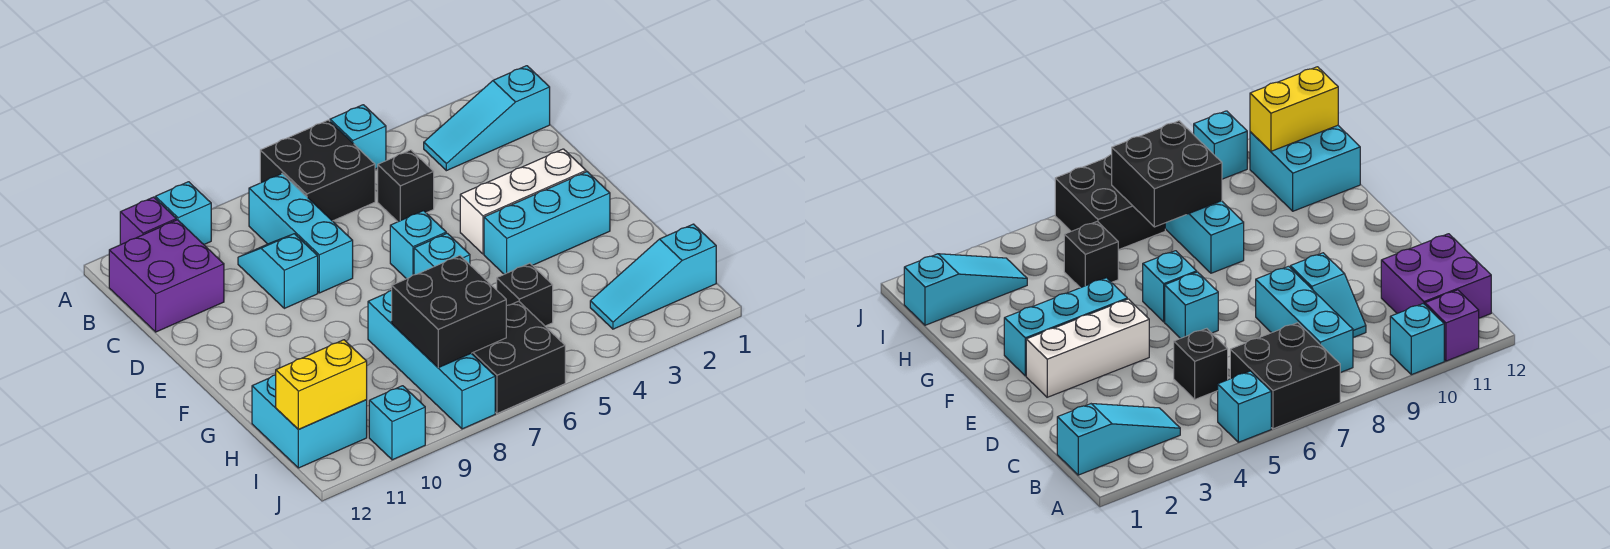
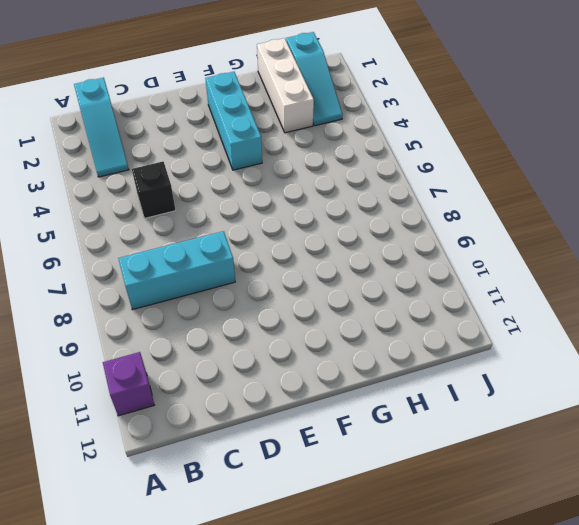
white 1x3 brick [257,38,314,133] -> white 1x3 brick moved to [460,149,586,254]
none -> cyan 1x1 brick [330,105,386,169]
none -> black 2x2 brick [260,120,375,221]
none -> cyan 1x1 brick [155,182,211,244]

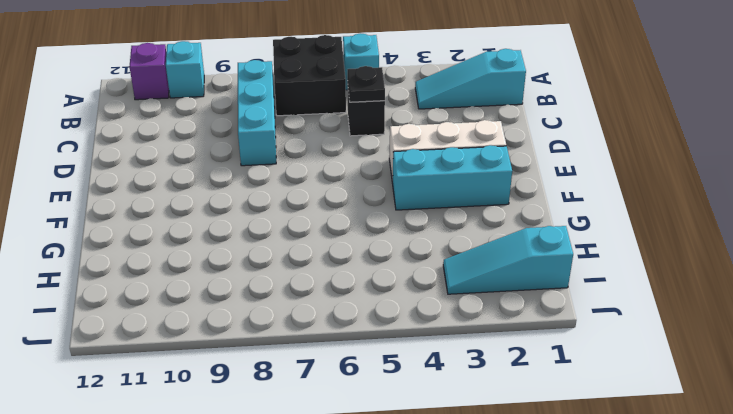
black 1x1 plate [347,66,385,102] -> none
none -> purple 2x2 brick [109,220,224,332]
none -> cyan 1x2 slope [238,234,318,308]
none -> cyan 1x1 brick [390,211,446,279]

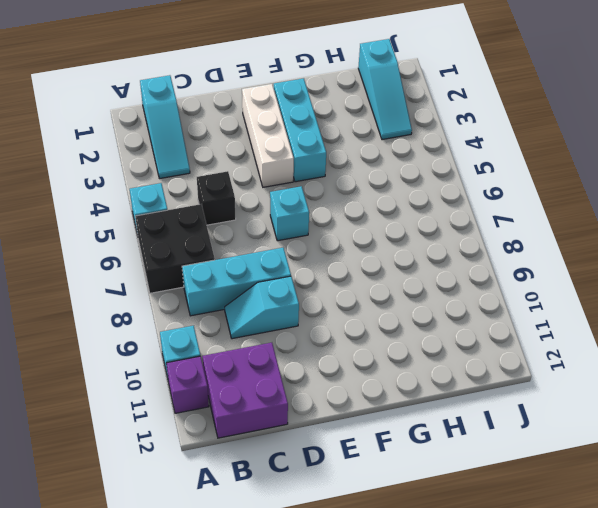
none -> cyan 1x1 brick [414,233,470,275]
none -> cyan 1x4 brick [368,291,495,429]
none -> black 1x1 brick [497,263,553,326]

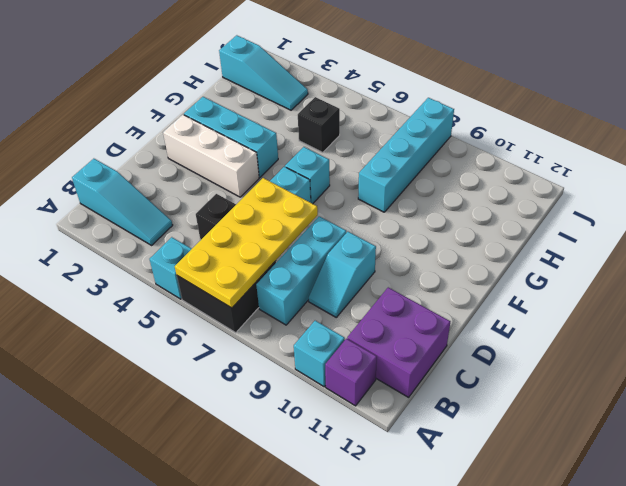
yellow 2x4 plate [175,178,318,308] -> none
none -> cyan 2x2 brick [252,375,367,468]
none -> black 2x2 brick [471,301,565,413]
none -> cyan 1x1 brick [369,386,425,460]

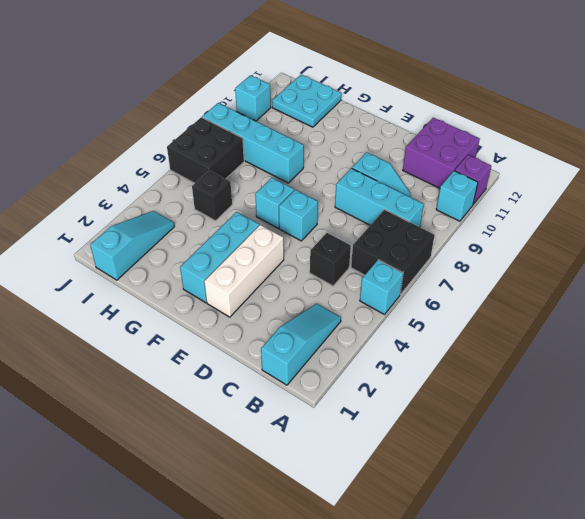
cyan 2x2 plate [272,75,341,127] -> cyan 2x2 brick [252,375,367,468]
none -> black 2x2 brick [392,256,506,368]
none -> yellow 1x2 brick [276,340,367,430]

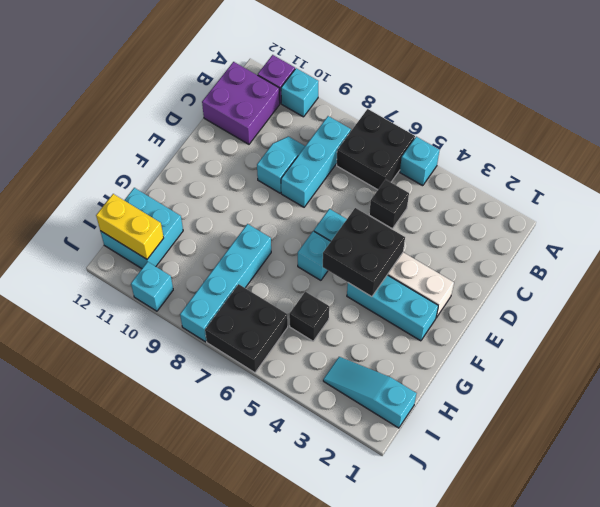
black 2x2 brick [323,208,405,297] -> black 2x2 brick moved to [392,256,506,368]
none -> cyan 1x3 slope [424,66,550,171]

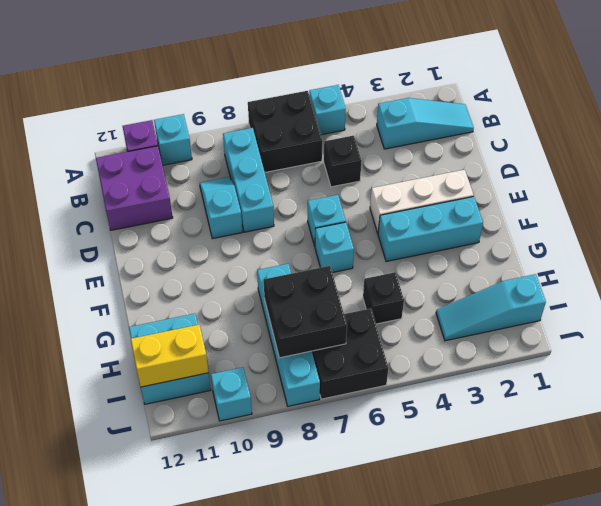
cyan 1x3 slope [377,98,474,149] -> cyan 1x3 slope turned to [424,66,550,171]

